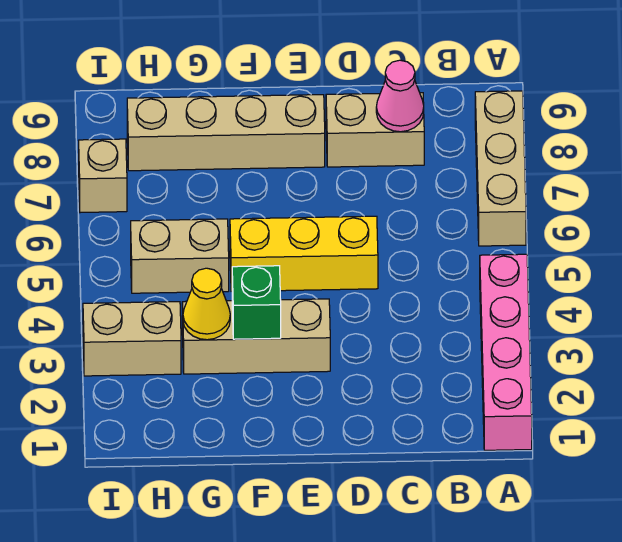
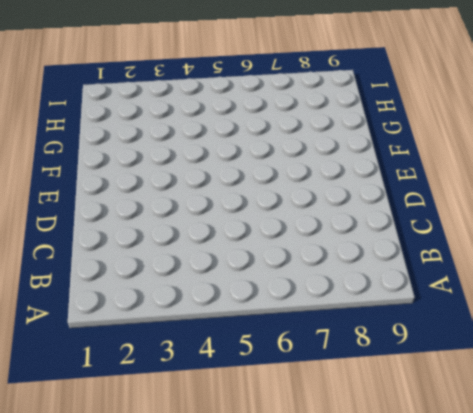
none -> pink 1x4 brick [480,254,532,450]
none -> tan 1x3 brick [475,91,526,246]
none -> tan 1x2 brick [326,93,424,167]

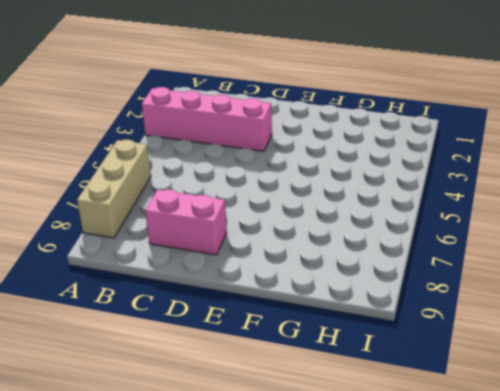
pink 1x4 brick [142,87,272,151] -> pink 1x4 brick turned to [480,254,532,450]
pink 1x2 brick [145,190,227,255] -> tan 1x2 brick [326,93,424,167]
none -> yellow 1x3 brick [230,216,378,291]
none -> tan 1x3 brick [182,299,330,374]
none -> tan 1x4 brick [127,95,325,171]

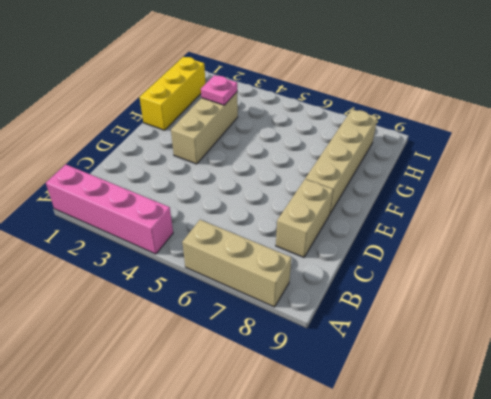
yellow 1x3 brick [140,57,205,130] -> yellow 1x3 brick moved to [230,216,378,291]
pink 1x1 plate [201,75,237,105] -> yellow 1x1 cone [183,268,230,340]
none -> tan 1x2 brick [131,219,229,293]
none -> tan 1x2 brick [83,302,181,376]
none -> tan 1x1 brick [79,139,127,213]

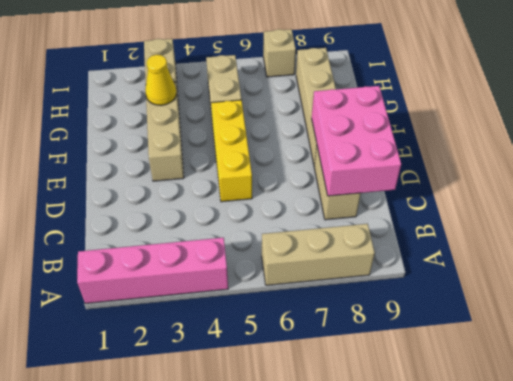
pink 2x3 brick [312,86,401,196] -> pink 1x1 cone [376,60,424,132]
none -> green 1x1 brick [232,266,281,339]

